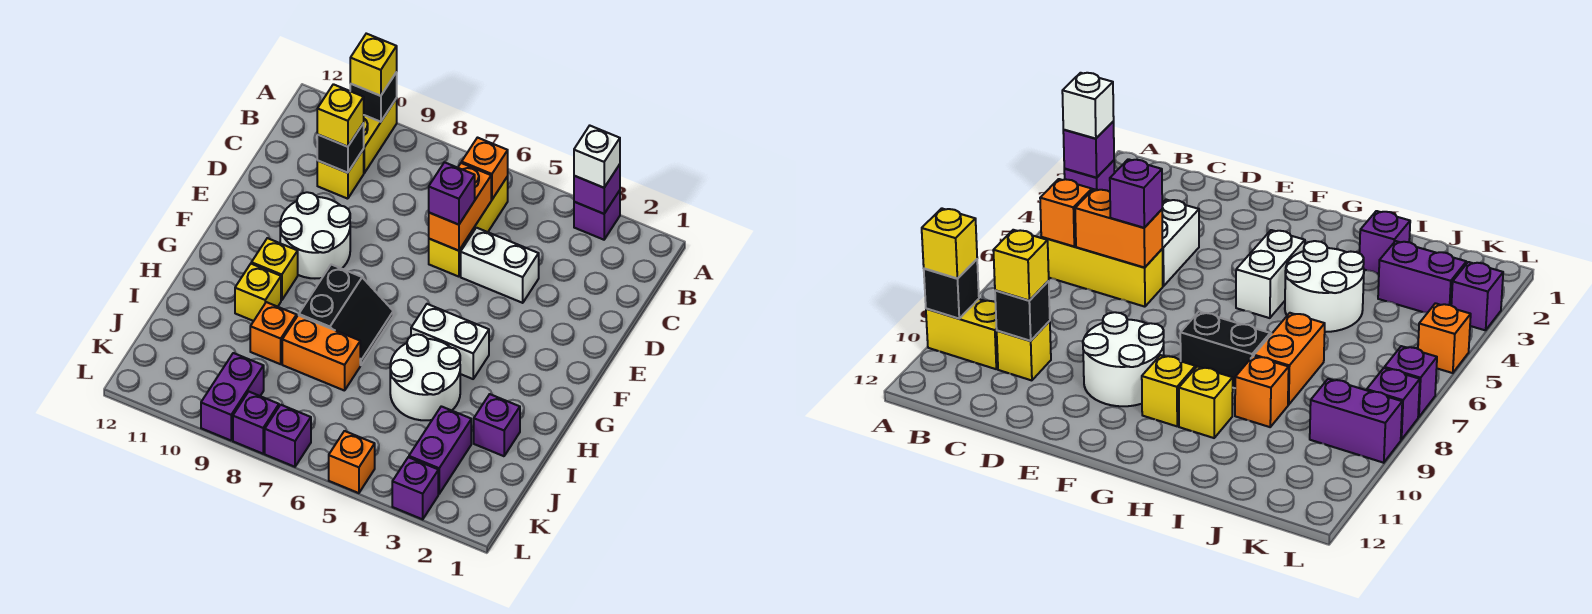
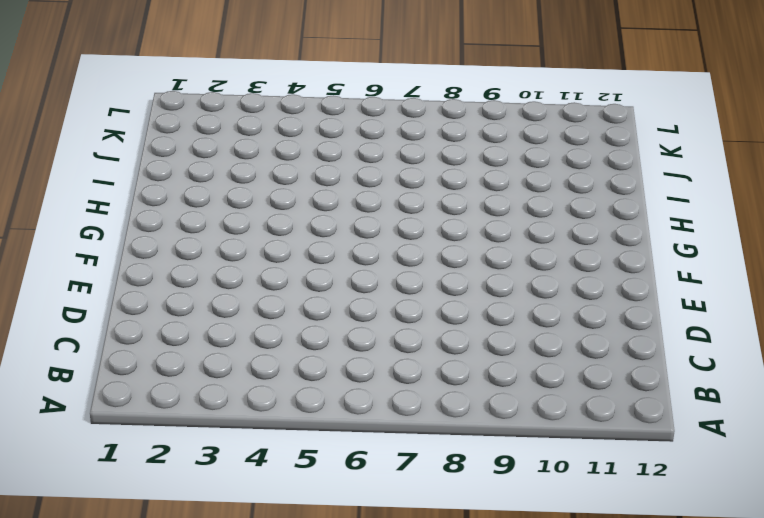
none -> purple 1x1 brick [574,190,620,240]
none -> yellow 1x2 brick [364,98,397,173]
none -> yellow 1x3 brick [429,176,508,277]

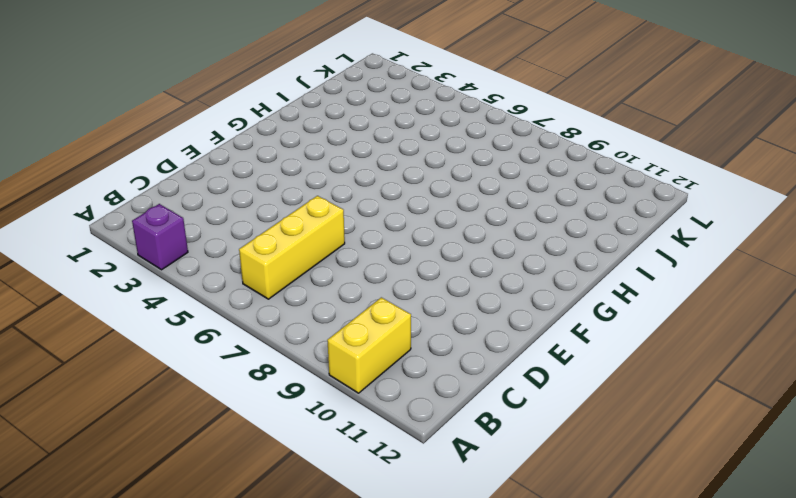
none -> yellow 1x1 brick [317,149,364,199]
none -> white 1x2 brick [461,228,539,303]
none -> white 2x2 round brick [280,192,350,278]

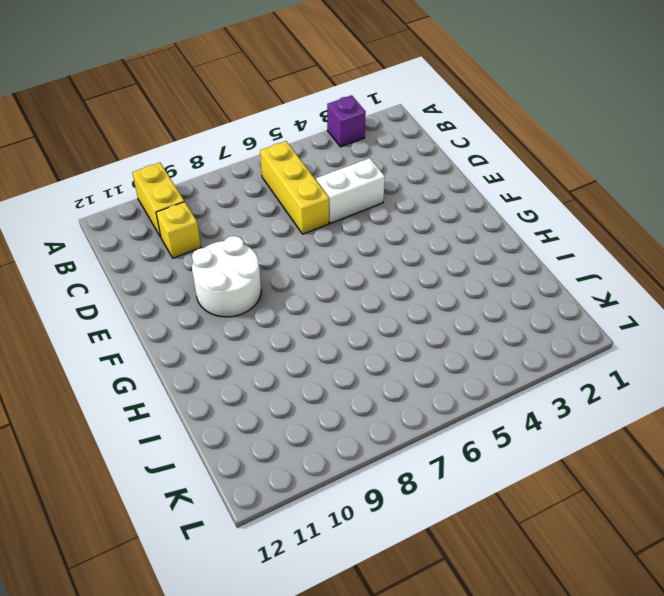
none -> white 1x2 brick [411,304,489,379]
none -> black 2x2 slope [299,264,393,365]
none -> yellow 1x1 brick [251,238,298,300]

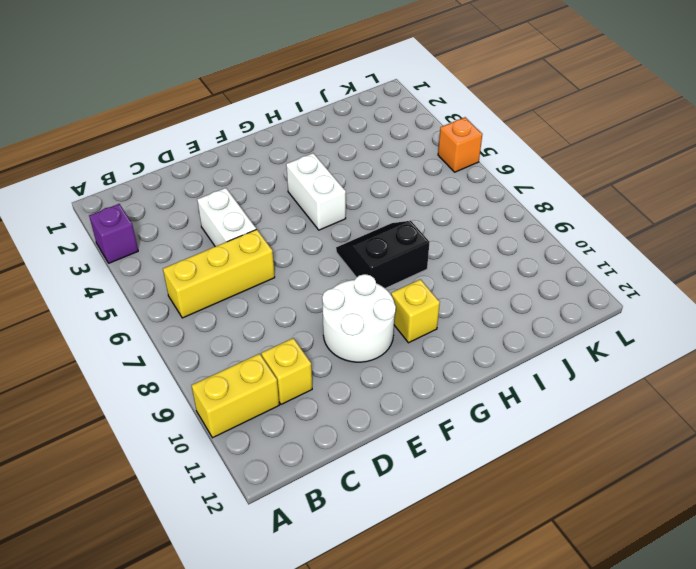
none -> white 2x2 round brick [390,334,460,420]
none -> yellow 1x1 brick [235,264,281,321]
none -> purple 1x1 brick [474,394,520,456]

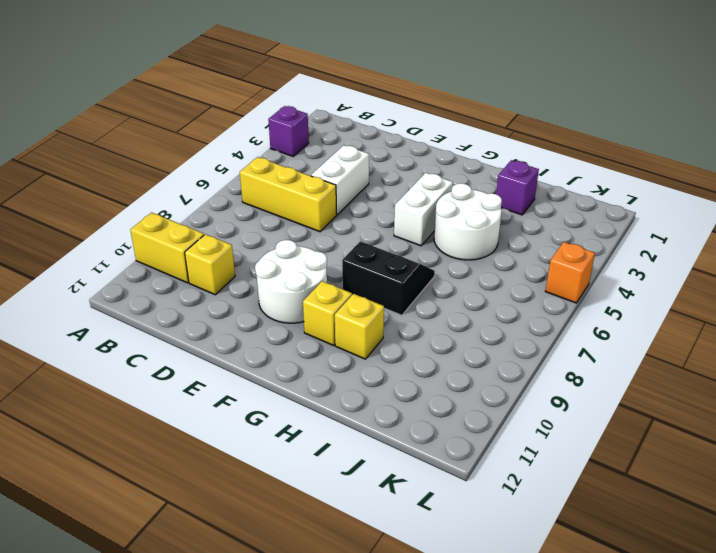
none -> orange 1x2 brick [282,315,360,391]
none -> orange 1x1 brick [250,302,297,364]
none -> purple 1x2 brick [409,406,471,494]

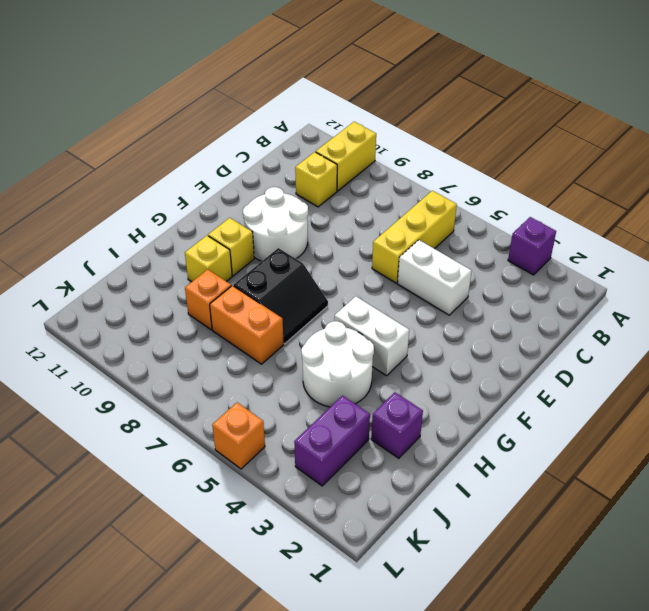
none -> purple 1x2 brick [201,353,264,440]
none -> purple 1x1 brick [392,457,438,519]
none -> purple 1x1 brick [265,405,311,467]

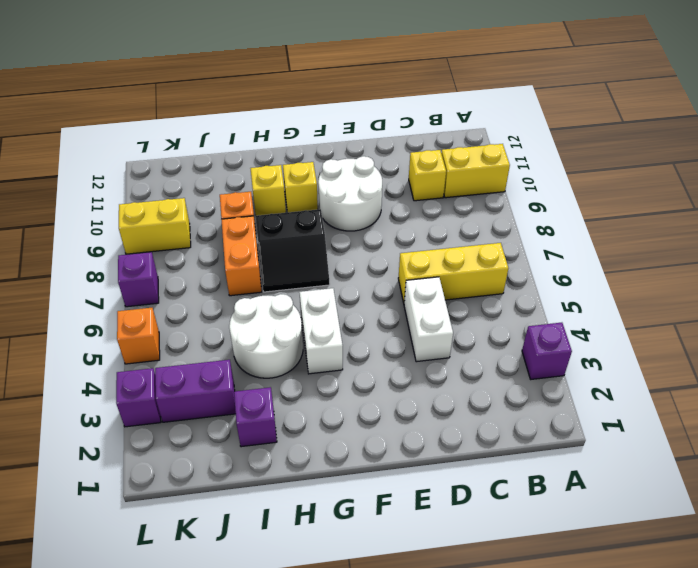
yellow 1x2 brick [119,198,191,254] -> purple 1x2 brick [201,353,264,440]
none -> purple 1x1 brick [233,392,279,454]
none -> purple 1x1 brick [574,164,620,214]
none -> black 1x1 brick [350,72,397,122]

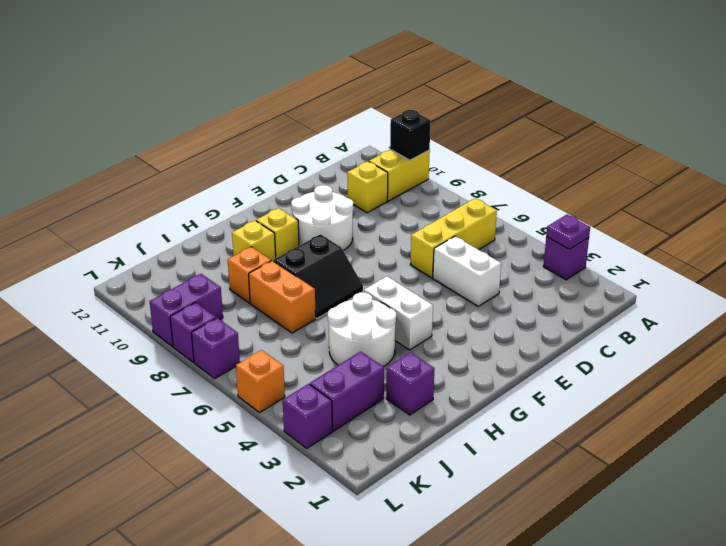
purple 1x1 plate [546,215,590,249] -> purple 1x1 brick [574,164,620,214]
none -> orange 1x1 brick [462,138,508,200]
none -> orange 1x2 brick [429,163,491,251]
none -> black 1x1 brick [317,123,364,173]

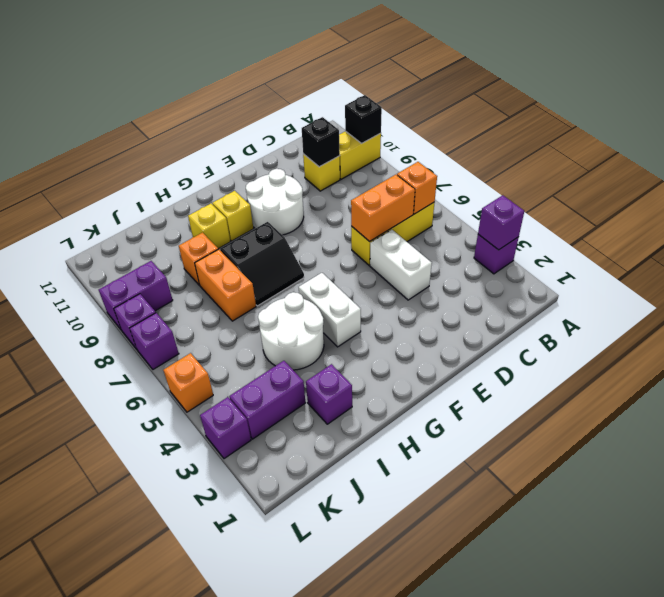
none -> white 1x1 brick [574,126,620,188]
none -> yellow 1x1 brick [350,34,397,96]
none -> yellow 1x1 brick [317,84,364,147]

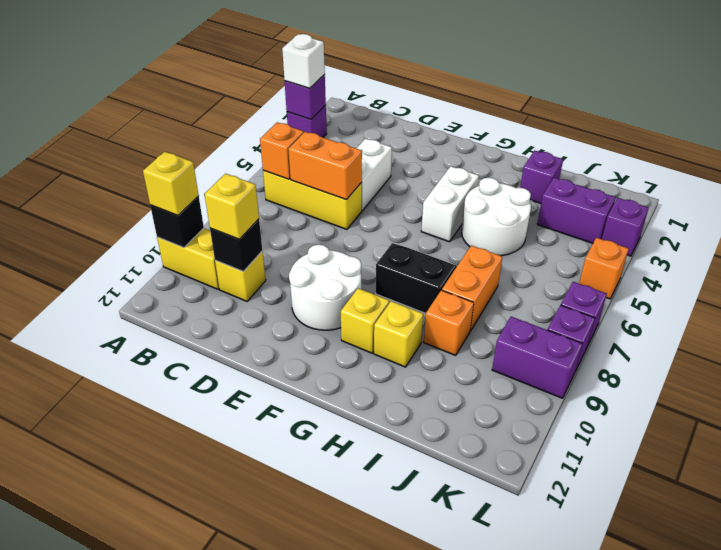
none -> purple 1x1 brick [429,162,475,225]

